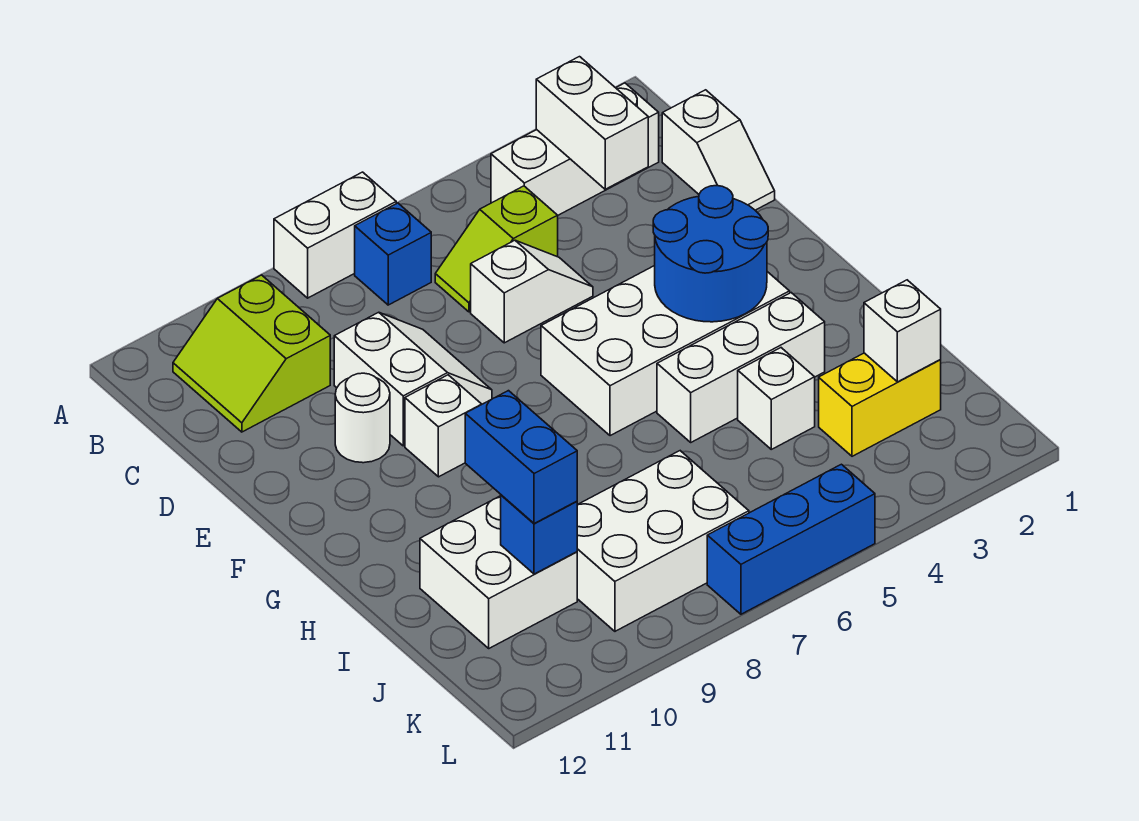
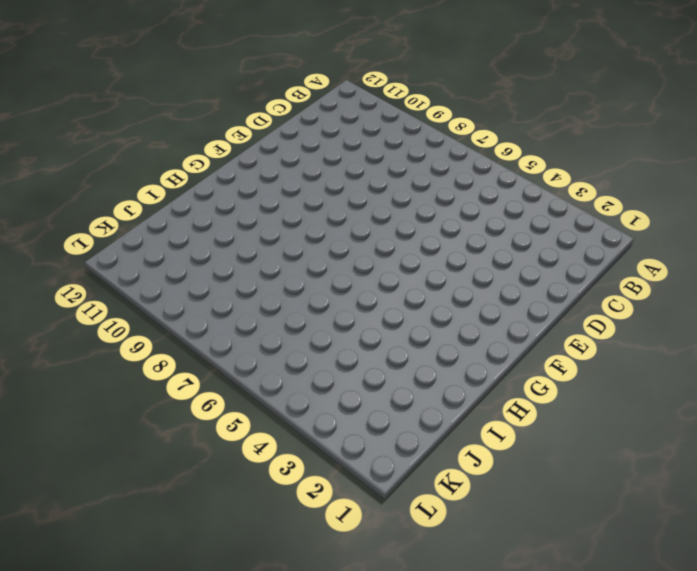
none -> white 1x2 brick [274,172,396,298]
none -> white 1x3 brick [491,83,659,215]
none -> blue 1x1 brick [355,203,431,305]

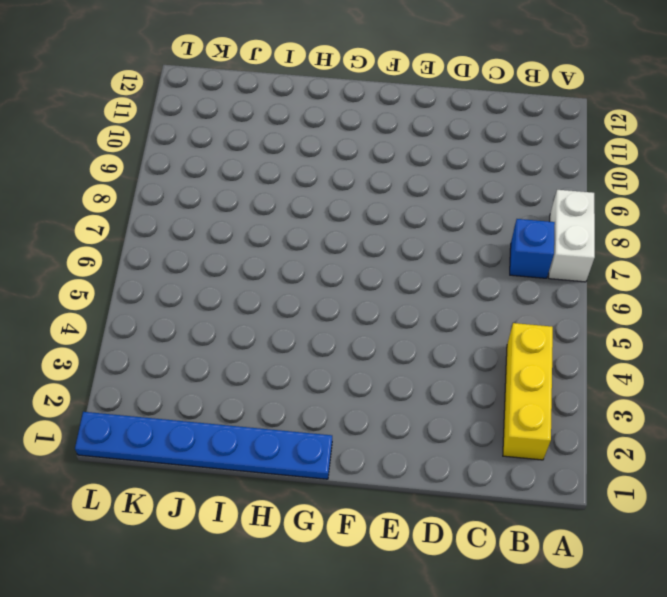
yellow 1x3 brick [503,323,553,460] -> white 1x3 brick [491,83,659,215]
blue 1x6 plate [75,412,332,479] -> none
none -> lime 2x2 slope [173,275,330,432]
none -> white 1x2 slope [662,90,775,210]
none -> lime 1x2 slope [435,186,558,312]

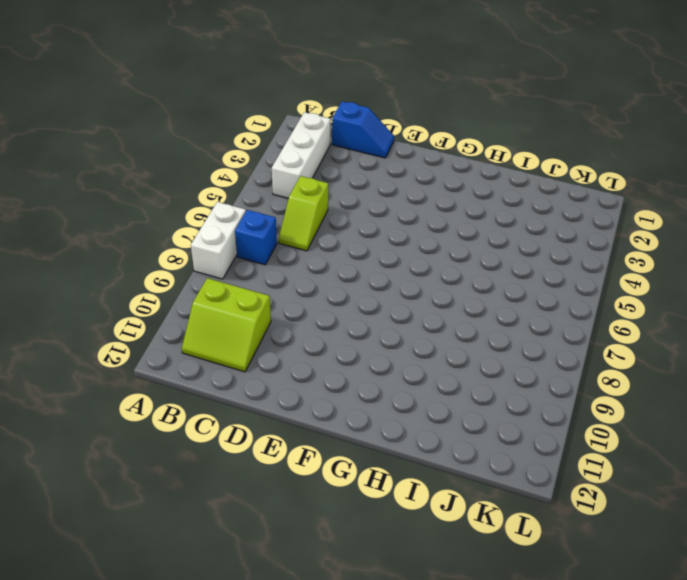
blue 1x2 slope [332,101,394,158] -> white 1x2 slope [662,90,775,210]
none -> white 1x2 slope [471,240,593,343]
none -> white 2x2 slope [334,312,492,446]
none -> white 1x1 round brick [335,373,390,463]

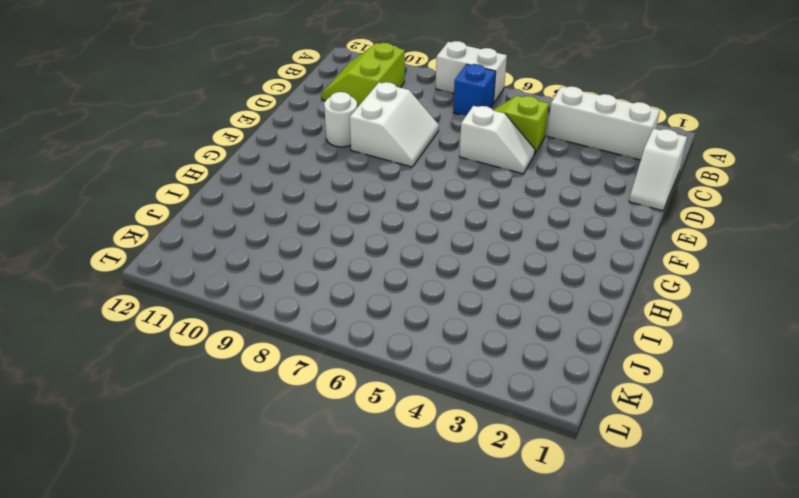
none -> white 2x4 brick [541,266,790,436]
none -> white 1x1 brick [405,375,482,477]
none -> white 1x3 brick [657,293,825,442]

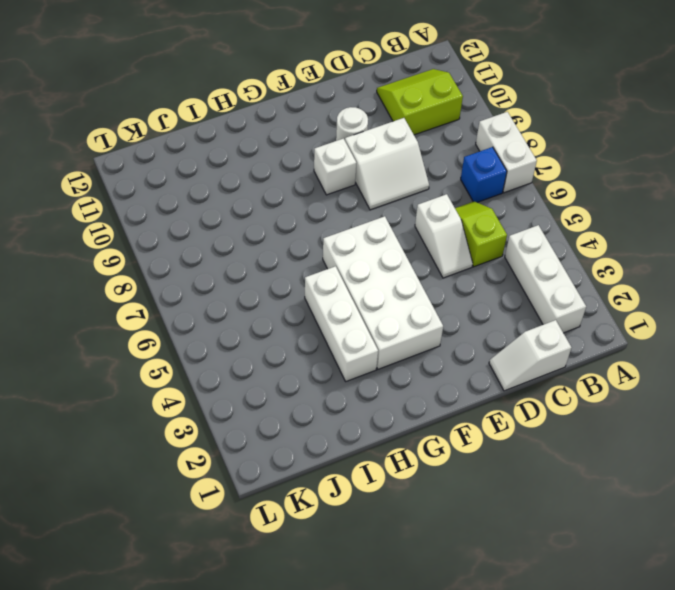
none -> white 1x1 brick [738,348,815,449]
none -> white 2x2 brick [420,496,577,648]
none -> yellow 1x2 brick [819,353,941,456]

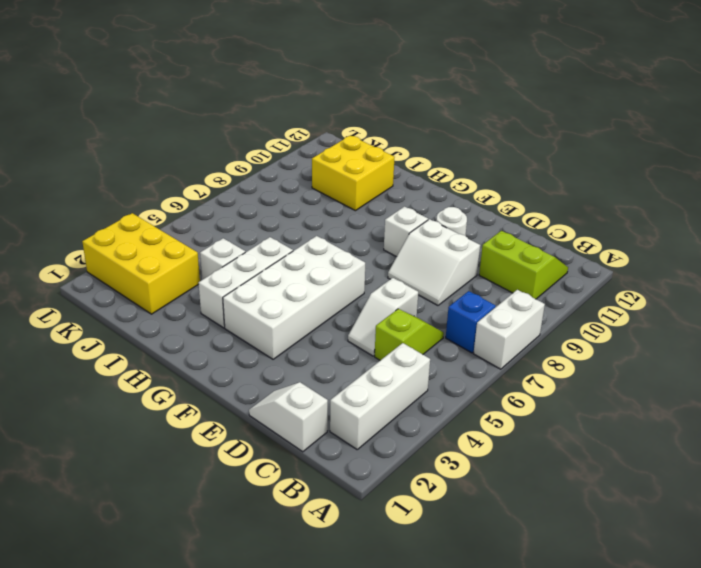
yellow 2x2 brick [312,136,395,211] -> white 2x2 brick [420,496,577,648]
yellow 2x3 brick [82,213,200,314] -> yellow 1x2 brick [819,353,941,456]
none -> white 2x3 brick [577,451,749,631]
none -> blue 1x3 brick [707,464,875,614]
none -> white 1x2 brick [536,57,648,189]

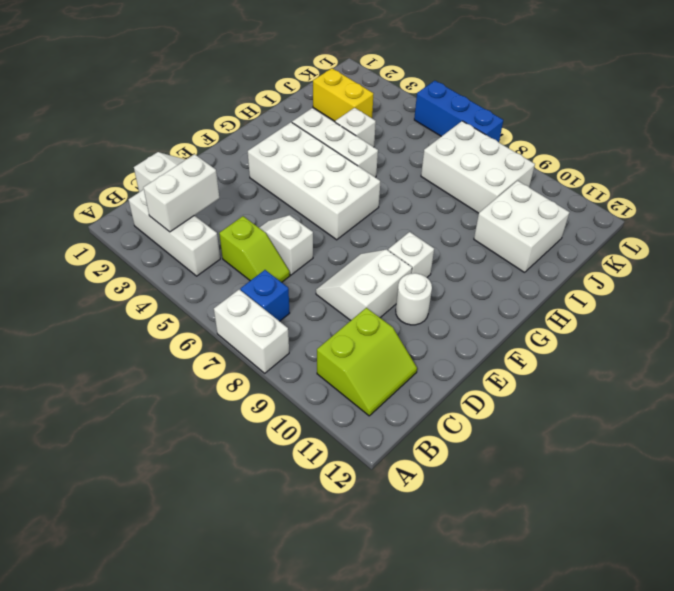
none -> blue 2x2 round brick [653,186,768,322]
none -> white 1x1 brick [864,280,941,382]
none -> blue 1x1 brick [501,495,577,574]

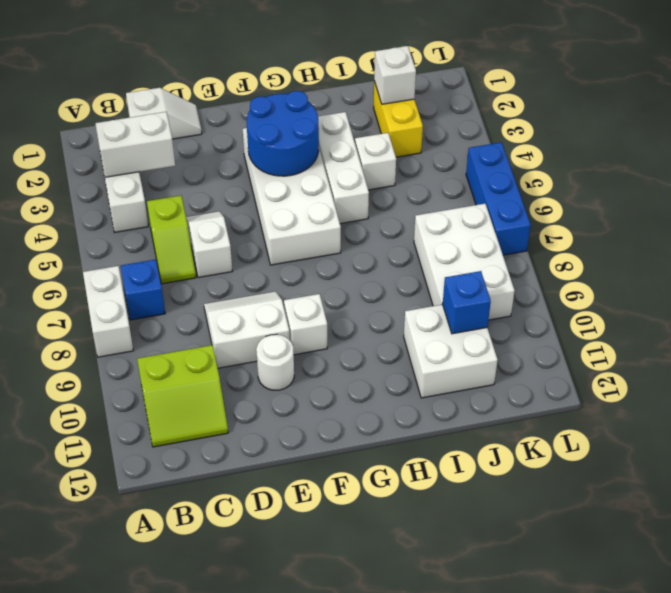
none -> blue 1x2 brick [465,391,577,524]

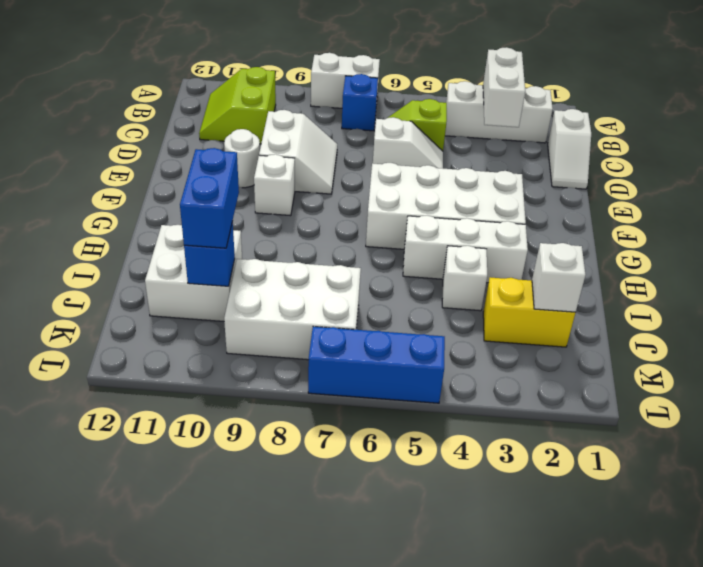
none -> blue 2x2 round brick [653,186,768,322]

